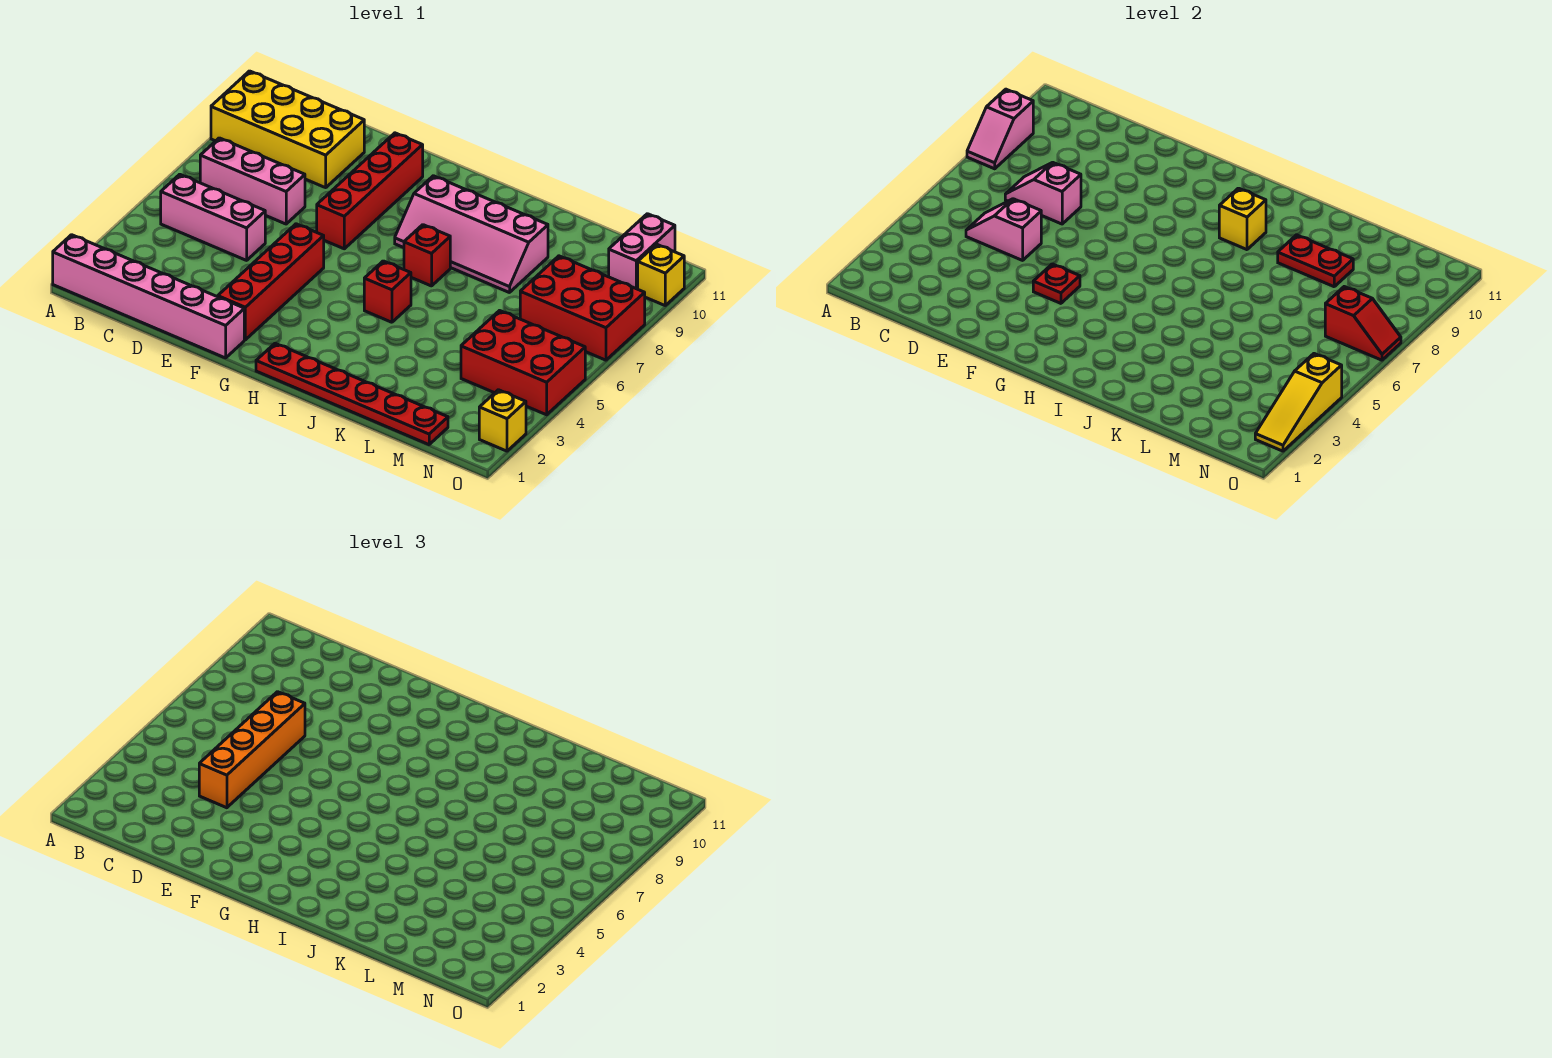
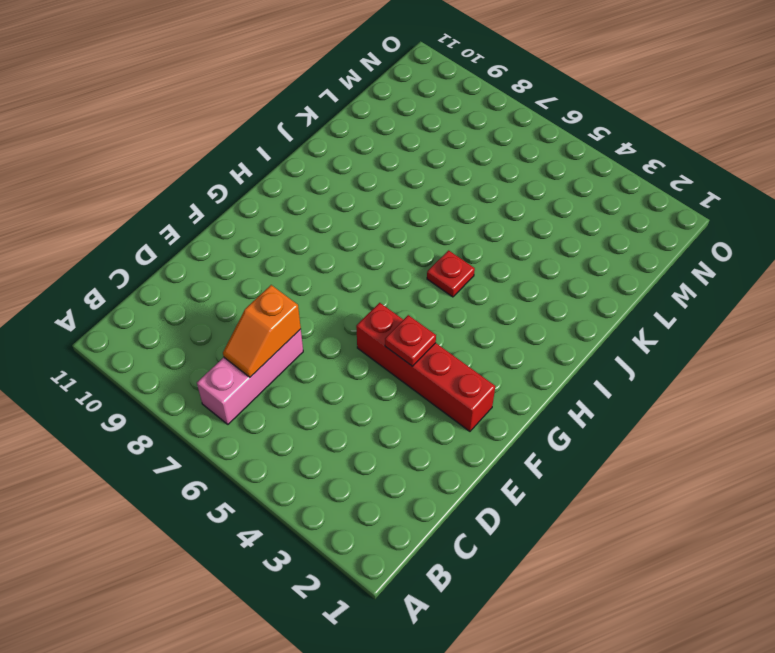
orange 1x2 slope [223,285,301,377] -> pink 1x2 slope [1005,162,1081,224]
red 1x1 plate [427,250,475,297] -> red 1x1 brick [364,261,411,322]
none -> pink 1x6 brick [53,235,244,358]
none -> yellow 2x4 brick [211,71,364,188]
none -> pink 1x3 brick [161,174,265,260]

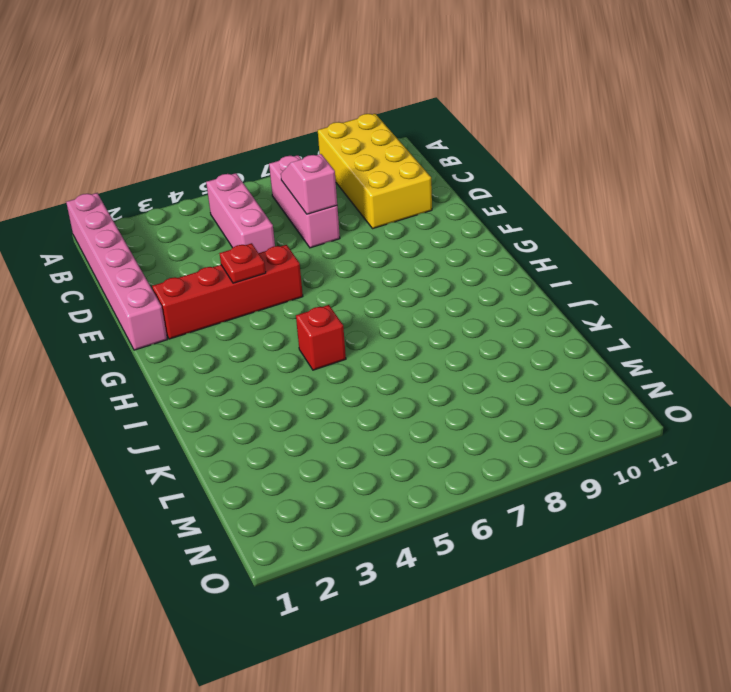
none -> red 1x4 brick [317,133,423,249]
none -> red 1x6 plate [256,343,448,445]
none -> pink 2x4 slope [395,176,548,293]

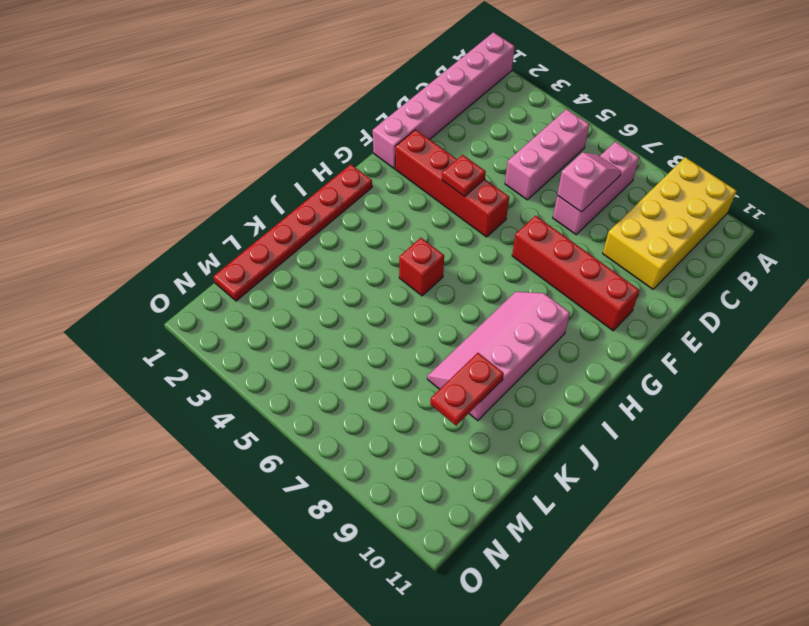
none -> red 1x1 brick [404,225,450,286]
none -> red 2x3 brick [461,311,585,415]
none -> red 2x3 brick [520,256,645,360]

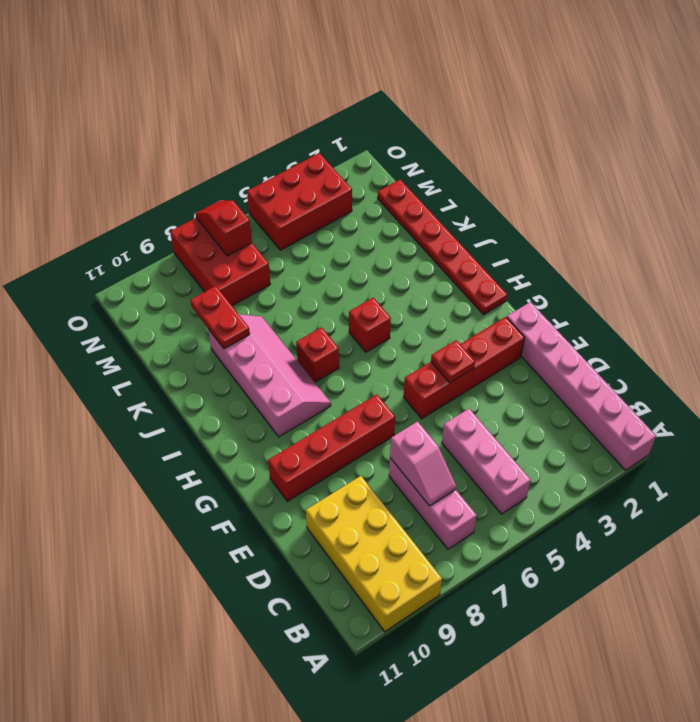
red 2x3 brick [247,153,352,250] -> red 2x3 brick turned to [461,311,585,415]
none -> pink 1x2 brick [609,214,675,289]
none -> yellow 1x1 brick [479,390,526,451]
none -> yellow 1x1 brick [638,244,684,305]

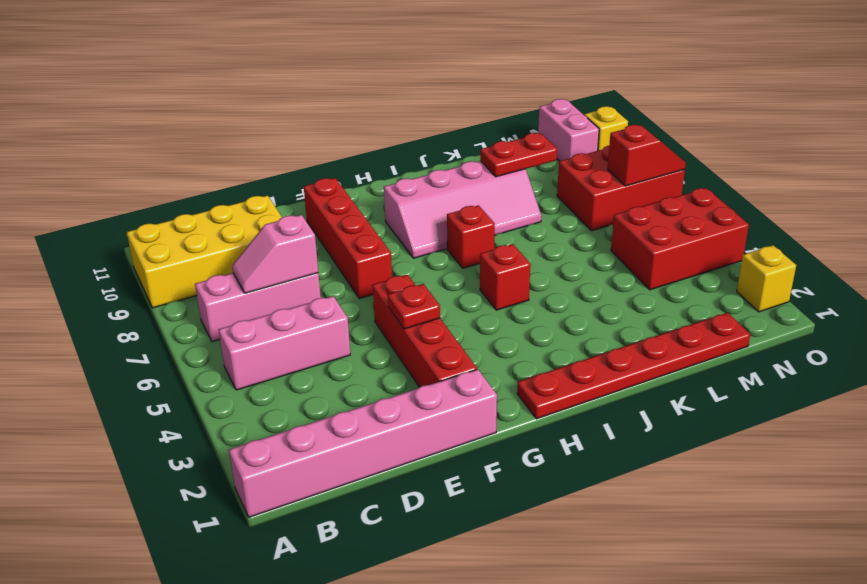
none -> pink 1x2 slope [967,89,1033,169]
none -> pink 1x2 slope [966,199,1041,260]
none -> yellow 1x1 brick [1219,188,1266,250]

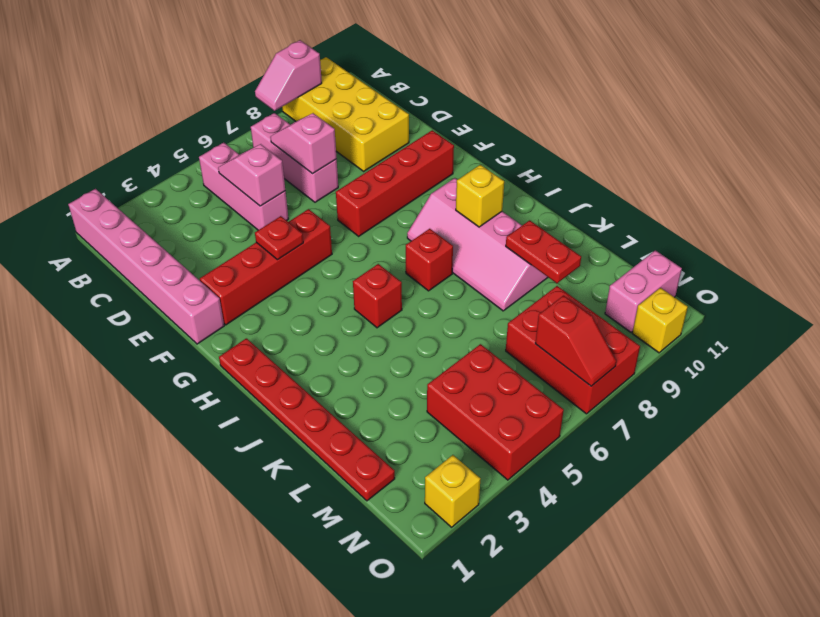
none -> yellow 1x3 slope [1255,354,1342,451]
none -> orange 1x4 brick [199,692,305,808]

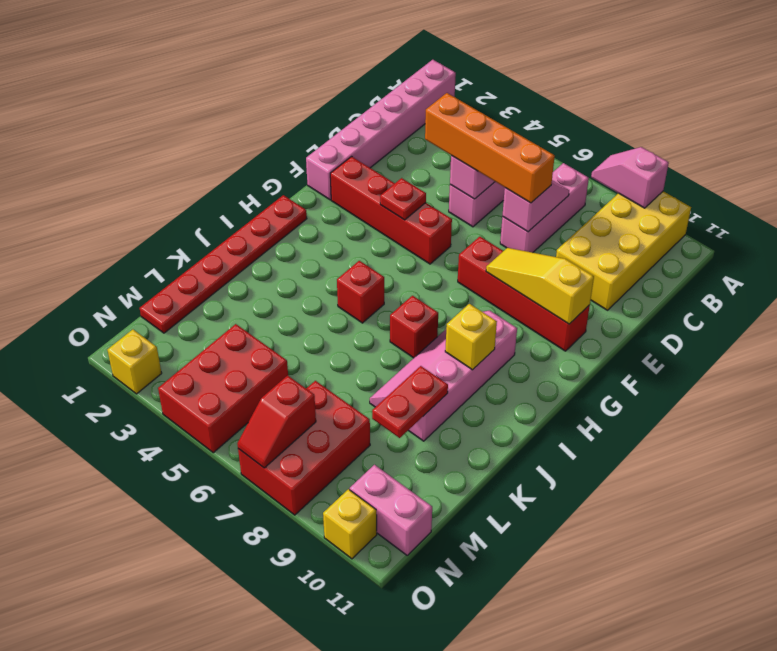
yellow 1x3 slope [486,248,594,324] -> yellow 1x3 slope moved to [1255,354,1342,451]

